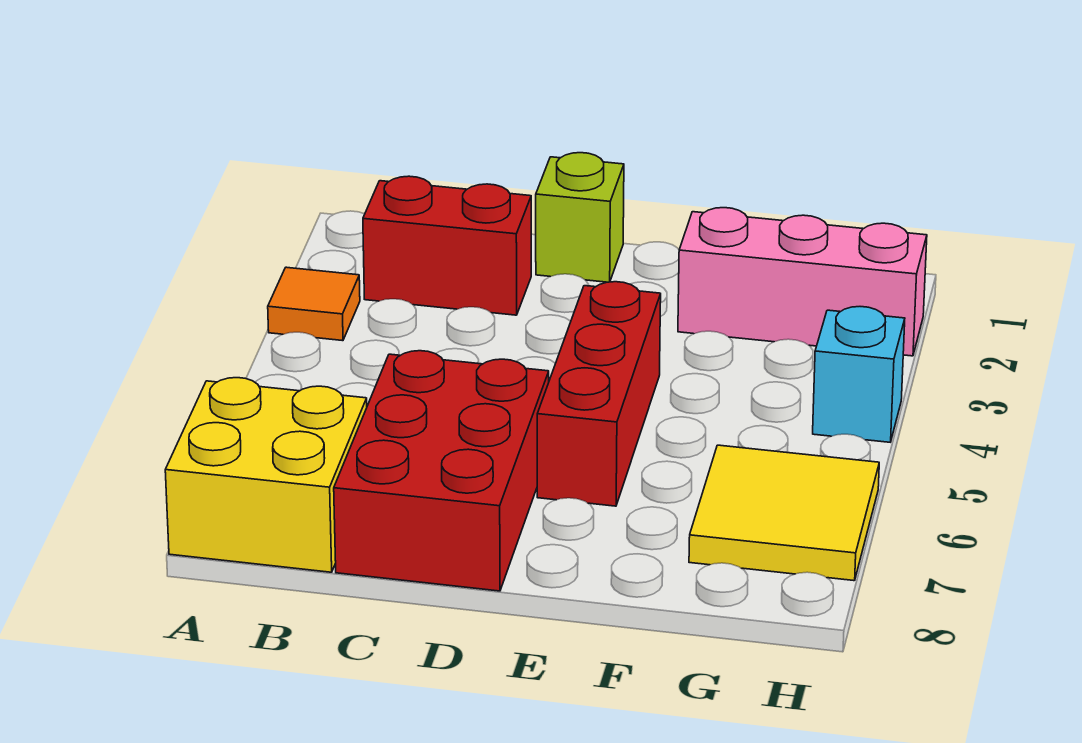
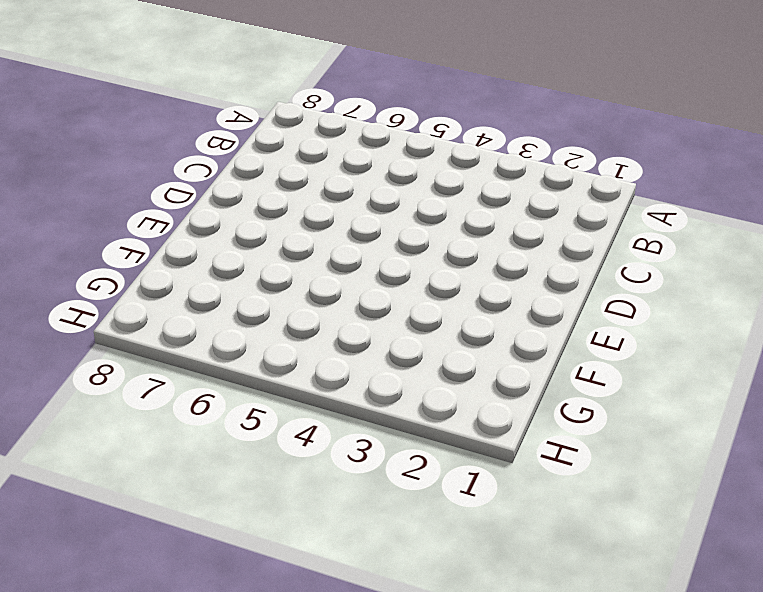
none -> orange 1x1 tile [268,267,360,341]
none -> yellow 2x2 brick [165,378,367,572]

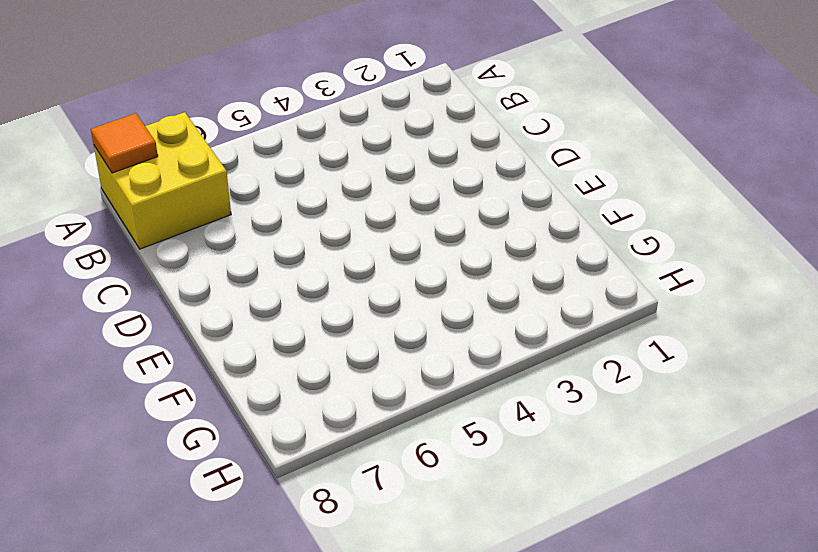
orange 1x1 tile [91,113,158,173] -> orange 1x1 tile moved to [268,267,360,341]
none -> red 1x2 brick [363,176,531,315]
none -> red 2x3 brick [334,351,549,591]

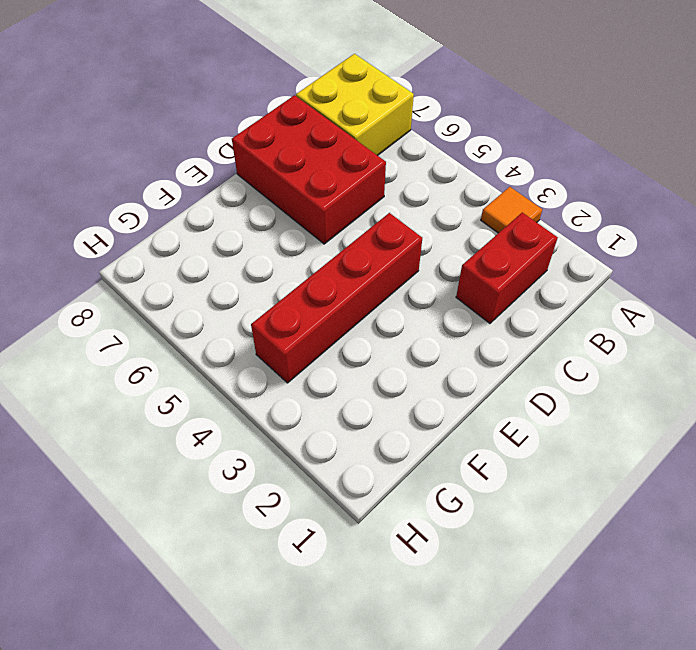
red 1x4 brick [251,213,422,383] -> red 1x3 brick [537,282,661,506]
none -> lime 1x1 brick [536,153,624,282]
none -> pink 1x3 brick [678,208,927,356]

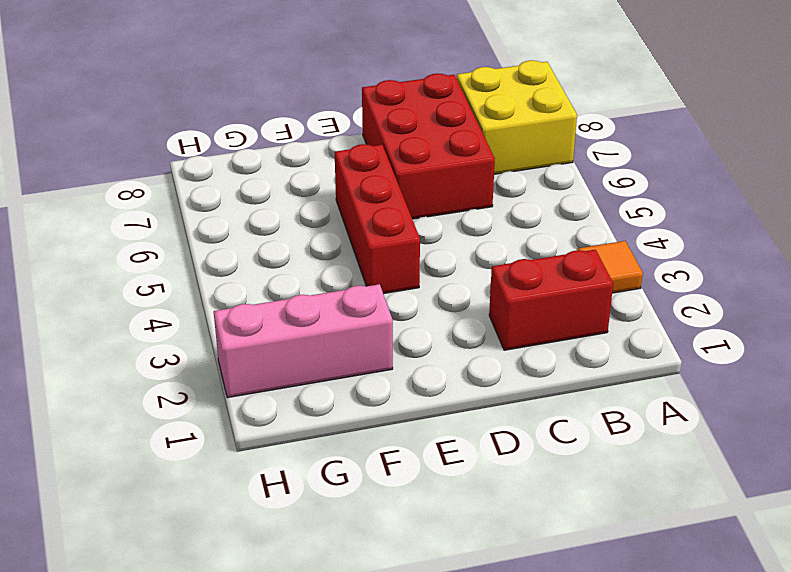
none -> lime 1x1 brick [536,153,624,282]
none -> yellow 2x2 tile [689,445,879,581]

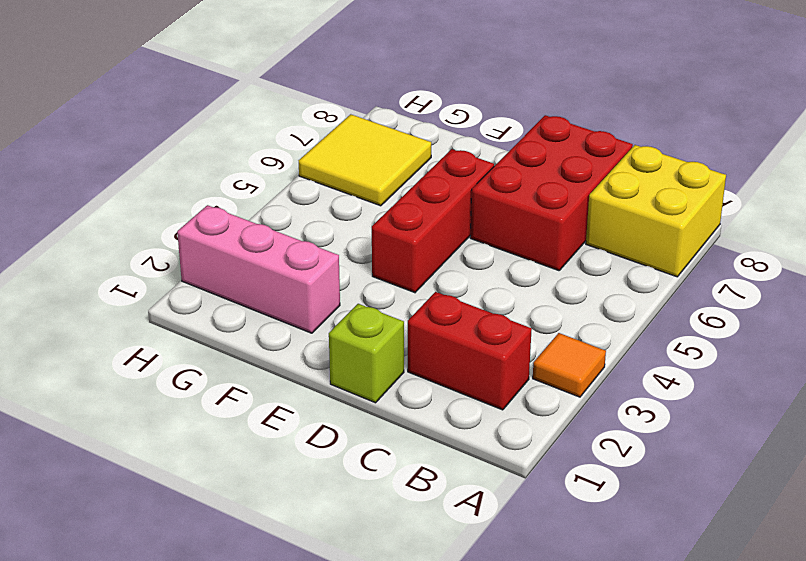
none -> cyan 1x1 brick [813,307,905,442]

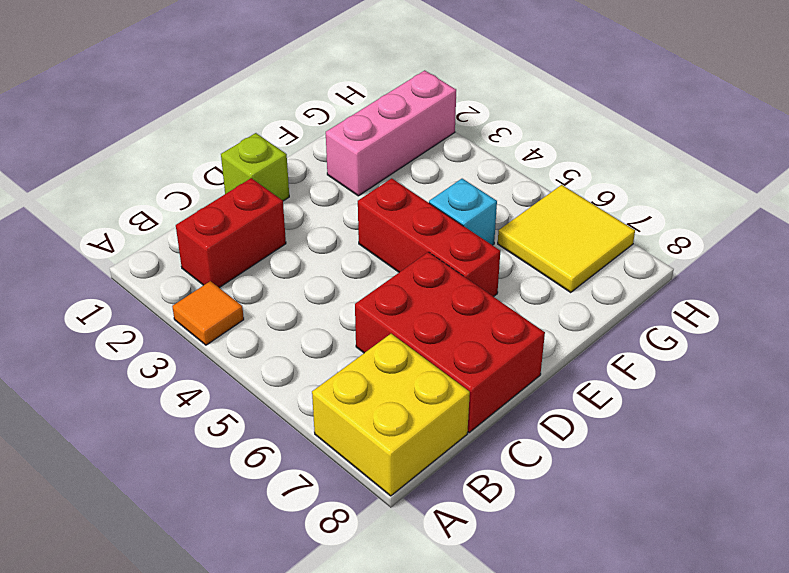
cyan 1x1 brick [429,179,497,245] -> cyan 1x1 brick moved to [813,307,905,442]

